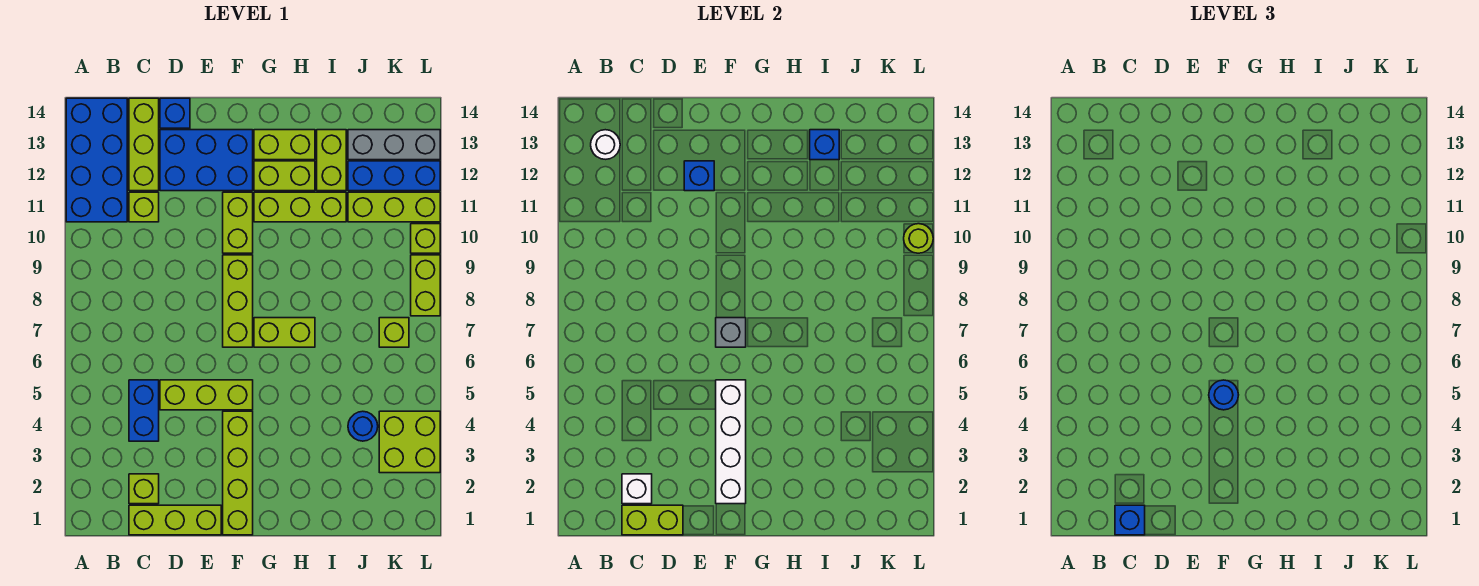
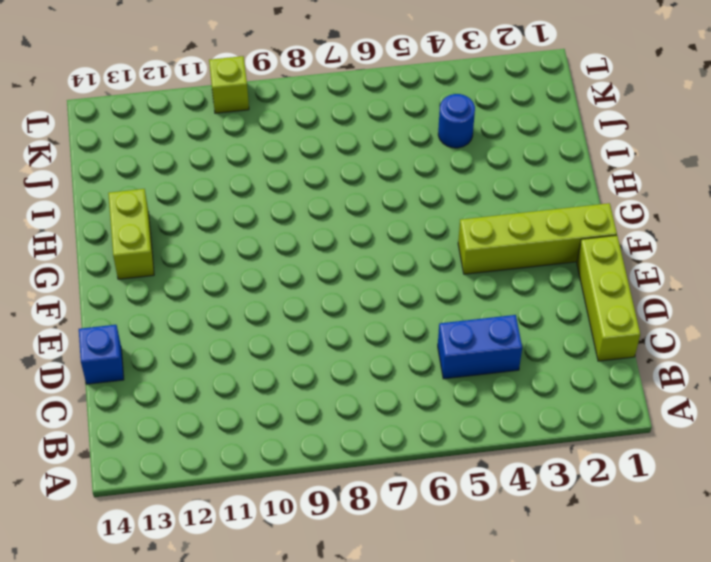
none -> blue 2x4 brick [66,98,127,222]
none -> lime 1x1 brick [129,474,159,504]
none -> lime 1x1 brick [129,192,159,222]
none -> lime 1x3 brick [129,98,159,191]

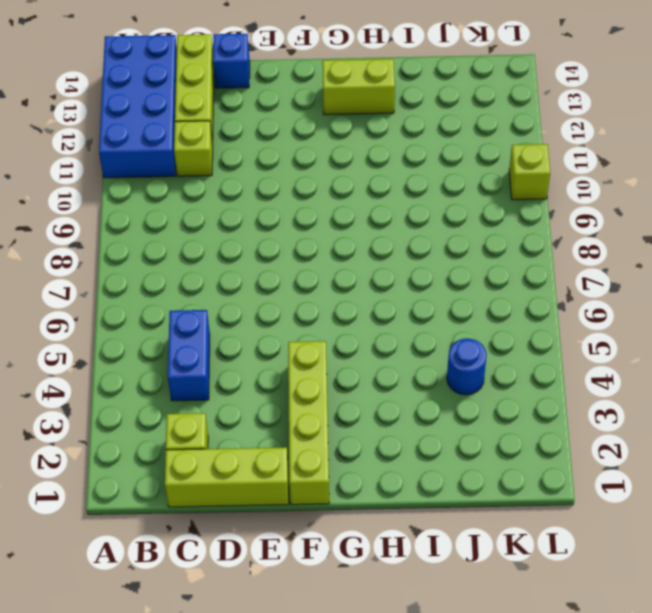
none -> lime 1x3 brick [160,380,253,410]
none -> blue 2x3 brick [160,130,253,191]
none -> lime 1x3 brick [223,255,253,347]
none -> lime 1x2 brick [223,192,253,253]

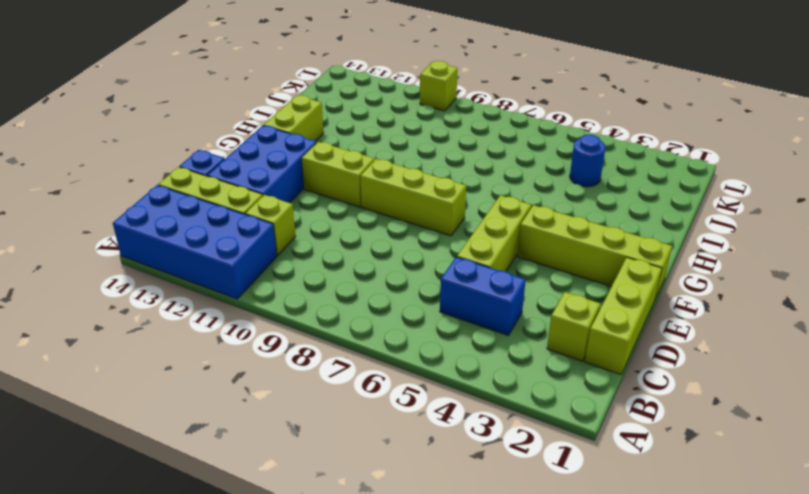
none -> lime 1x2 brick [254,318,315,347]
none -> lime 1x3 brick [254,192,346,222]
none -> lime 1x2 brick [254,161,315,191]
none -> lime 1x2 brick [317,130,346,191]

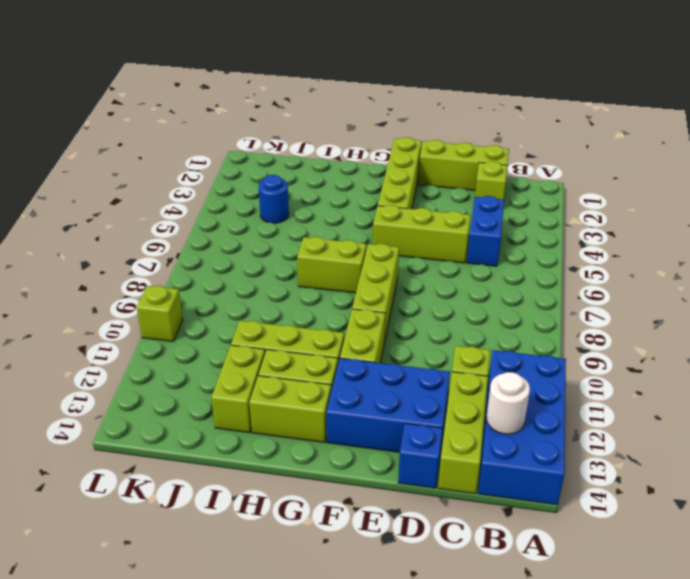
none -> lime 1x3 brick [348,192,440,222]
none -> blue 1x3 brick [348,161,440,191]
none -> grey 1x3 brick [348,130,440,160]
none -> lime 2x2 brick [379,411,440,473]

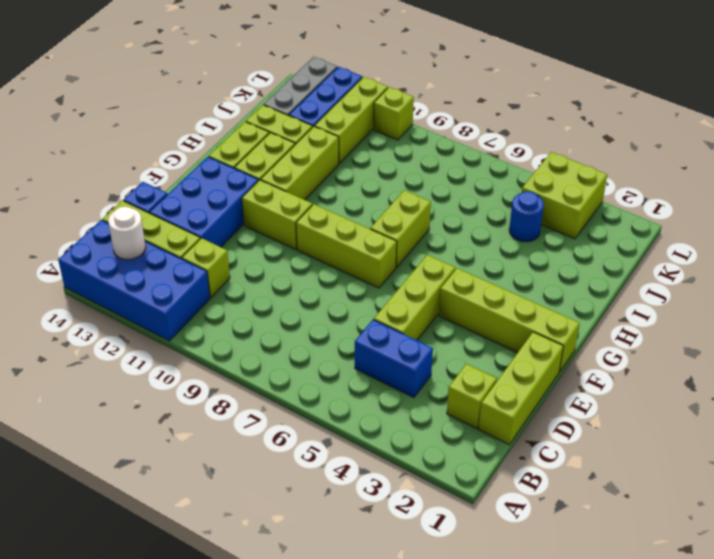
none -> lime 1x1 brick [379,318,409,347]
none -> lime 1x2 brick [411,255,440,316]
none -> lime 1x2 brick [622,505,683,535]
none -> white 1x1 brick [622,474,652,504]

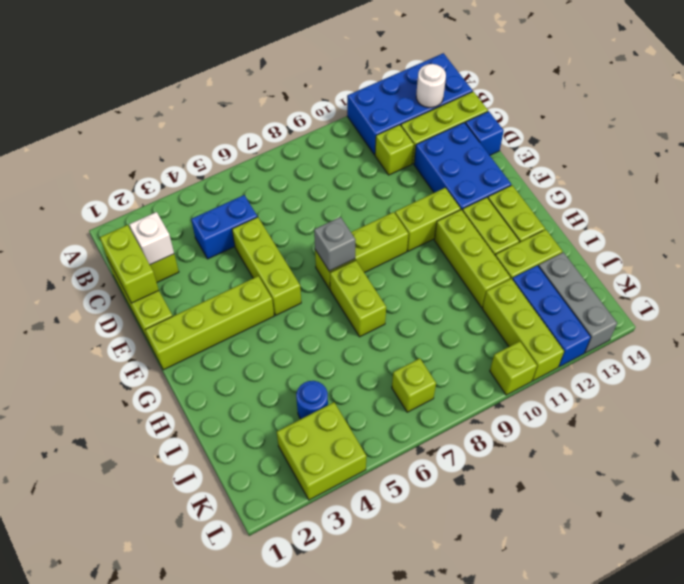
none -> lime 1x2 brick [411,255,440,316]
none -> blue 1x1 brick [684,161,714,191]
none -> white 1x4 brick [716,380,746,504]
none -> blue 1x1 brick [810,130,839,160]

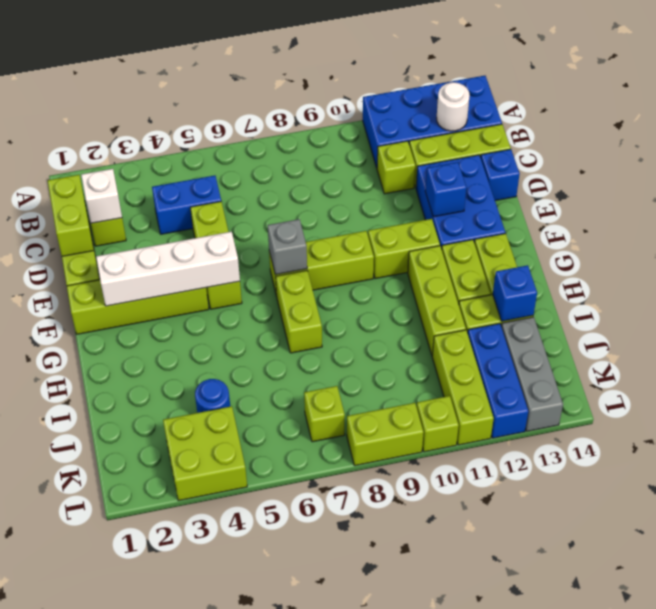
none -> lime 1x1 round brick [904,224,933,253]
none -> blue 1x1 brick [1115,505,1145,535]
none -> blue 1x1 round brick [1209,380,1238,410]

